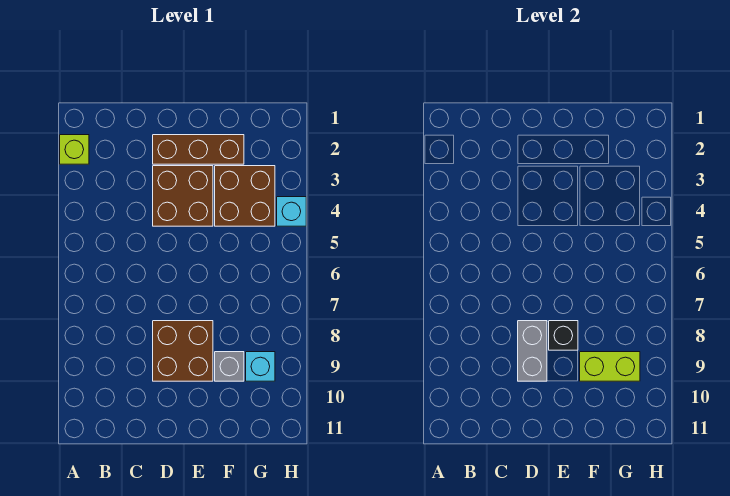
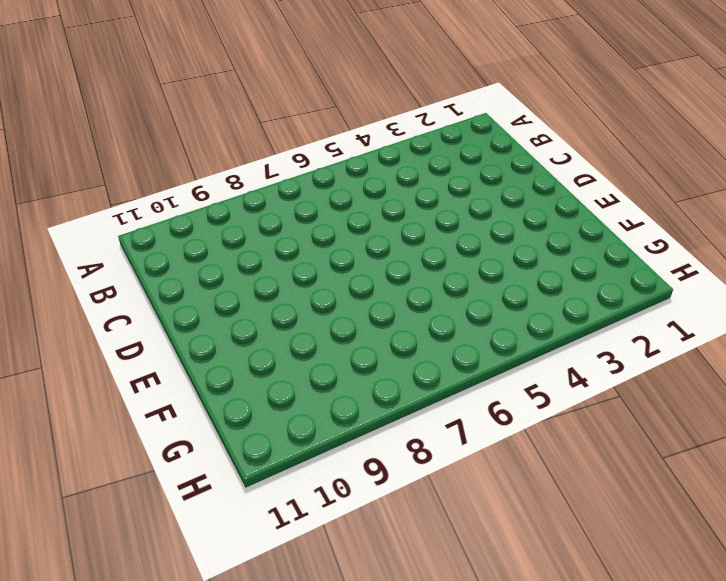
none -> lime 1x1 brick [60,135,89,164]
none -> brown 1x3 brick [153,135,244,164]

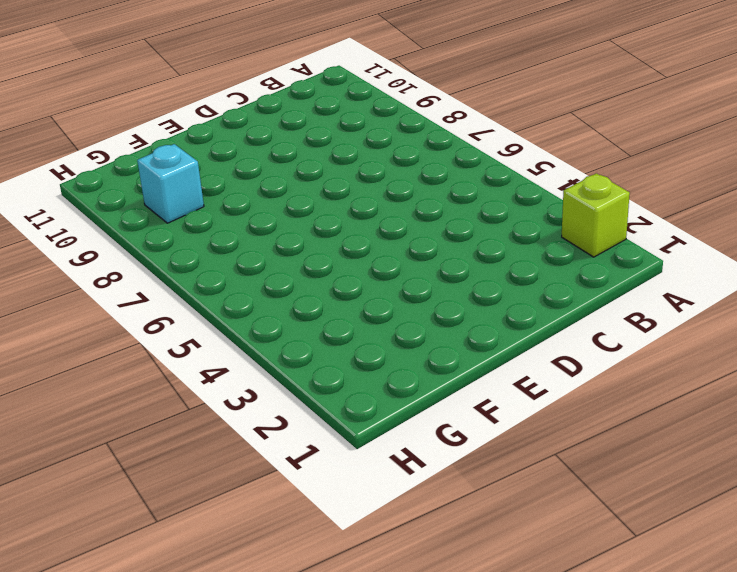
none -> brown 1x3 brick [153,135,244,164]
none -> brown 2x2 brick [153,166,213,226]

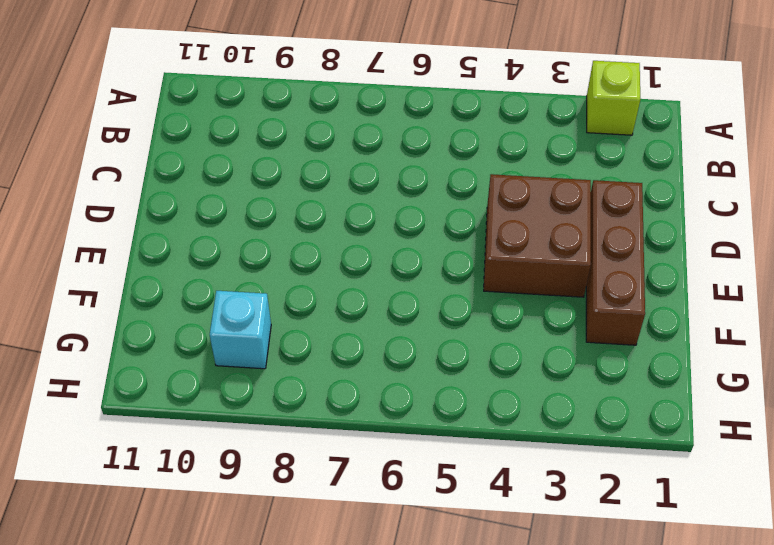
none -> brown 2x2 brick [153,321,213,381]
none -> brown 2x2 brick [215,166,275,226]

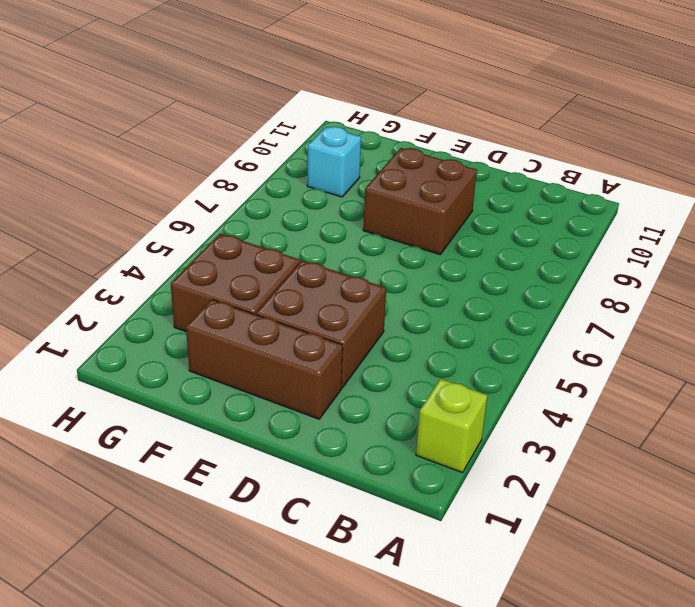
none -> grey 1x1 brick [215,352,244,381]
none -> cyan 1x1 brick [277,197,306,226]

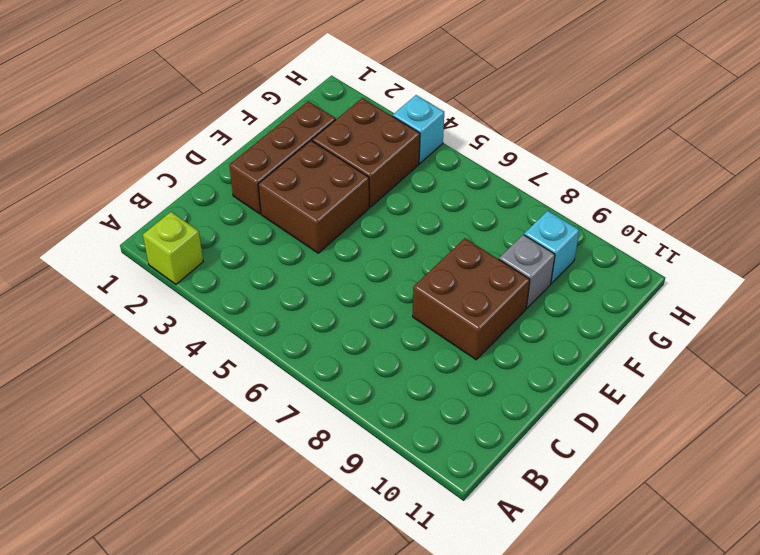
none -> grey 1x2 brick [518,321,547,381]
none -> black 1x1 brick [549,321,578,350]

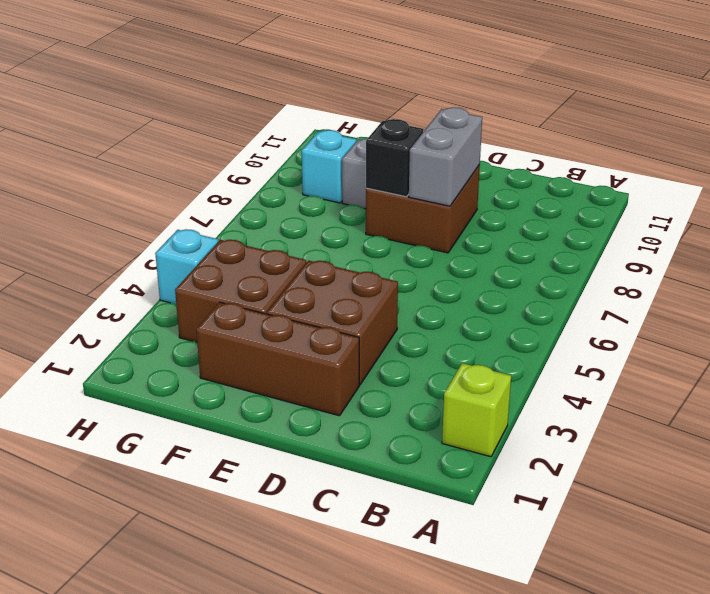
none -> lime 1x2 brick [580,352,640,381]

